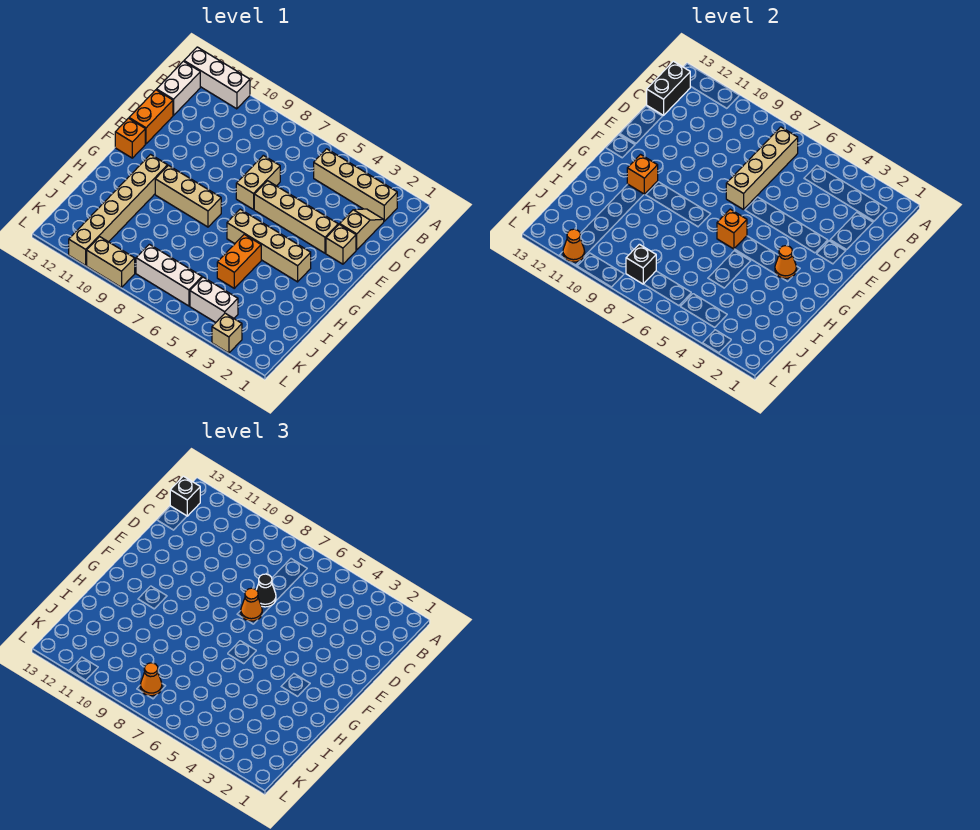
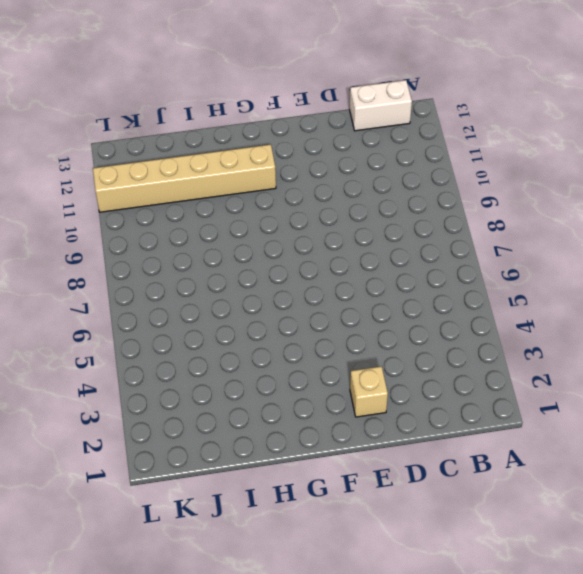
none -> white 1x3 brick [184,47,250,109]
none -> tan 1x4 brick [314,149,397,221]
none -> tan 1x2 slope [340,209,384,250]

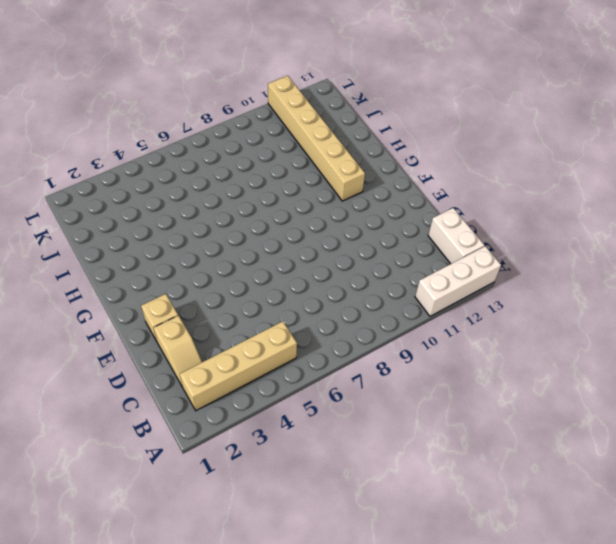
none -> tan 1x2 brick [236,155,280,210]
none -> orange 1x2 brick [129,90,173,144]
none -> tan 1x4 brick [254,181,338,253]

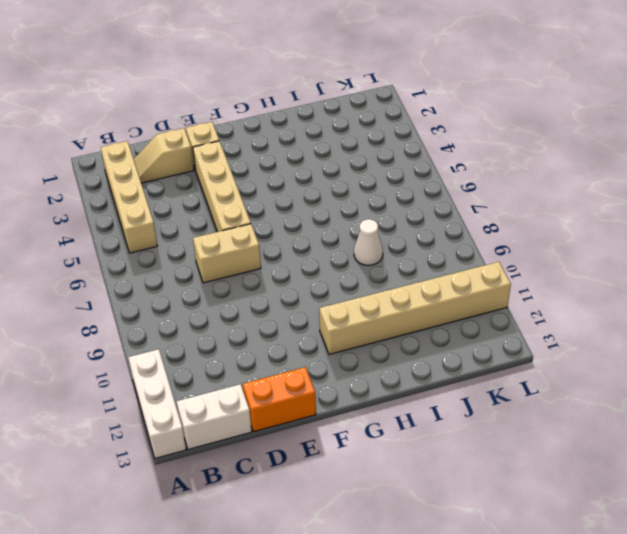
white 1x1 cone [354,219,383,266] -> none
none -> orange 1x1 brick [115,118,145,158]
none -> tan 1x4 brick [227,209,311,282]
none -> tan 1x3 brick [155,165,221,227]

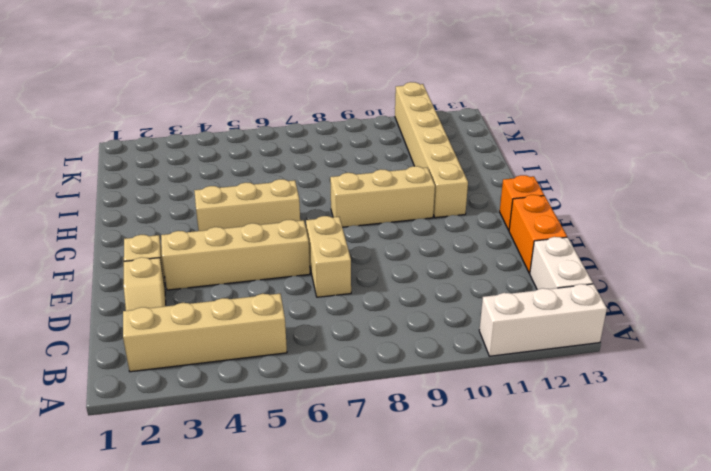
tan 1x3 brick [194,179,300,231] -> tan 1x4 brick [227,209,311,282]
none -> orange 1x2 brick [217,234,261,288]
none -> white 1x2 brick [190,277,238,322]
none -> white 1x3 brick [136,244,202,306]

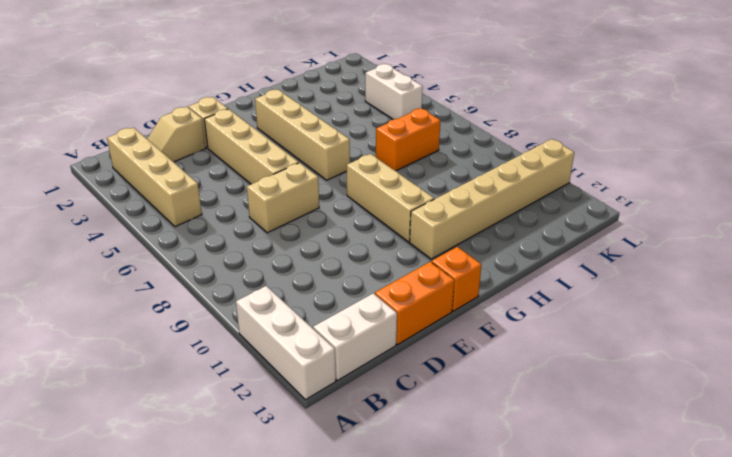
orange 1x2 brick [376,108,440,171] -> orange 1x2 brick moved to [217,234,261,288]
none -> white 1x3 brick [136,244,202,306]
none -> tan 1x1 brick [212,313,242,353]
none -> tan 1x2 brick [87,237,135,287]

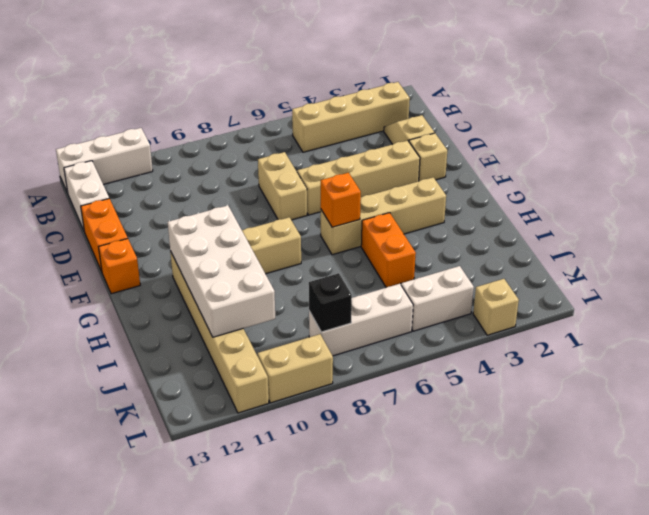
white 2x4 brick [168,205,275,337] -> orange 1x1 brick [627,155,658,194]
none -> tan 1x4 brick [726,127,798,210]
none -> black 1x2 brick [647,61,690,115]
none -> orange 1x1 cone [775,246,796,278]

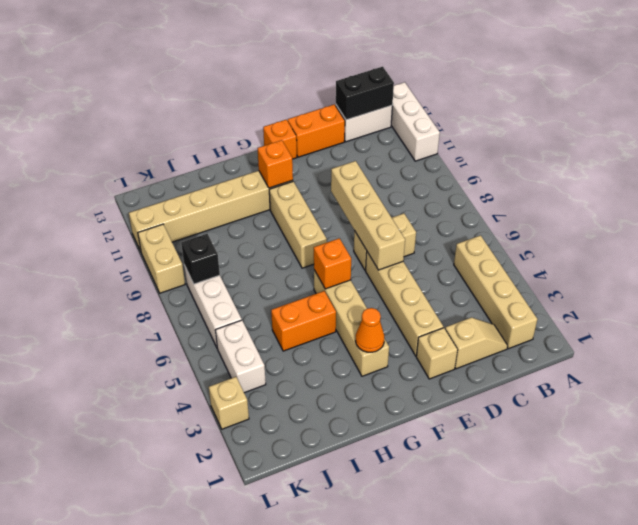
tan 1x4 brick [331,161,405,270] -> tan 1x4 brick turned to [726,127,798,210]
none -> orange 1x1 cone [563,229,585,262]
none -> black 1x1 brick [170,476,200,516]
none -> black 1x1 cone [256,574,276,607]

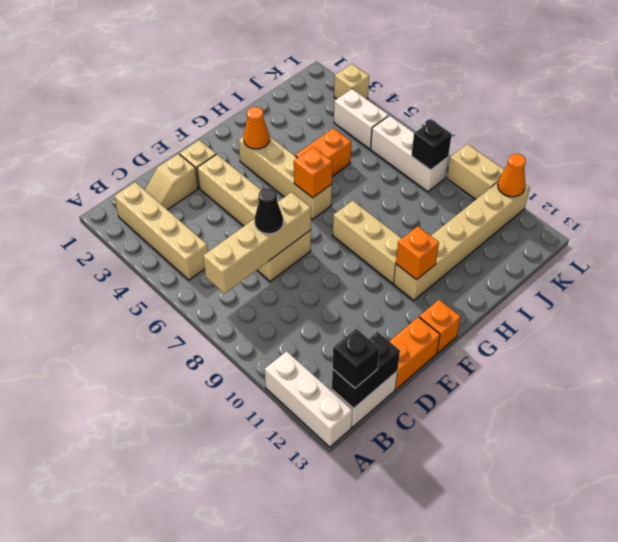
none -> orange 1x1 cone [241,588,262,621]
none -> orange 1x1 cone [140,663,162,696]

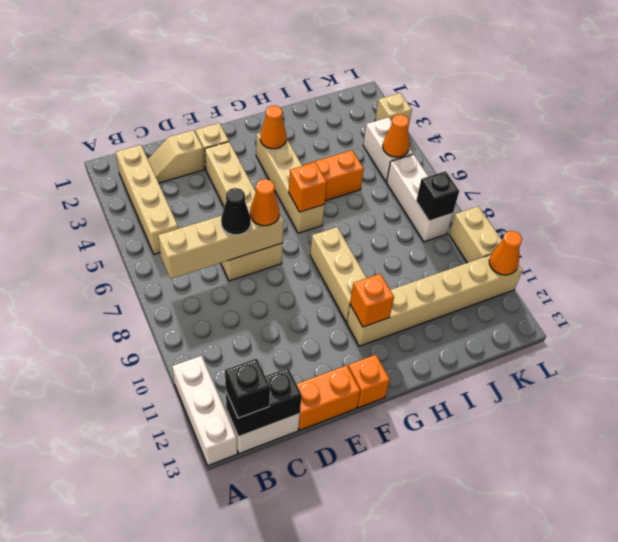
orange 1x1 cone [383,114,409,157] -> orange 1x1 cone moved to [140,663,162,696]

